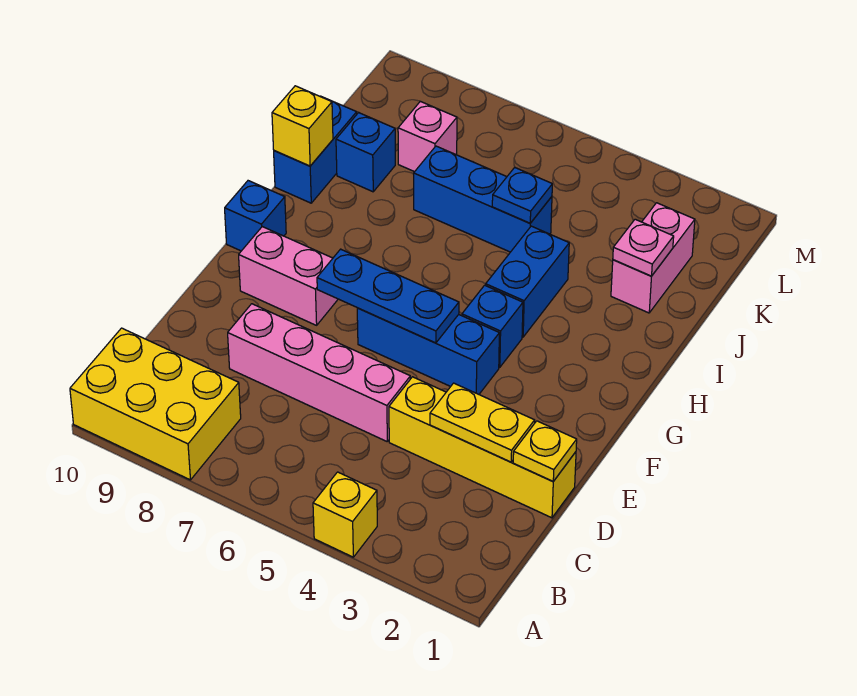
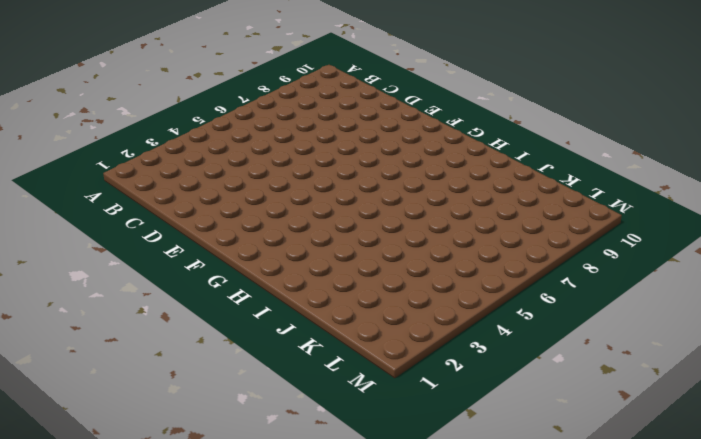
none -> yellow 1x1 brick [313,472,377,557]
none -> yellow 2x3 brick [70,328,241,480]
none -> yellow 1x4 brick [389,377,576,518]

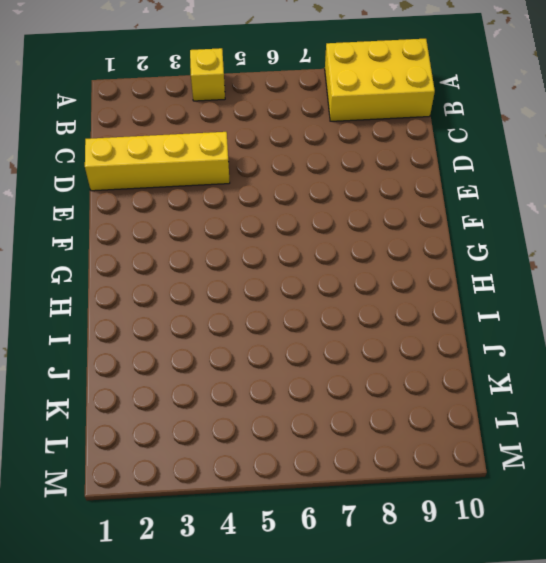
none -> pink 1x4 brick [228,304,410,441]
none -> blue 1x3 brick [357,308,499,394]
none -> pink 1x2 brick [239,227,338,325]

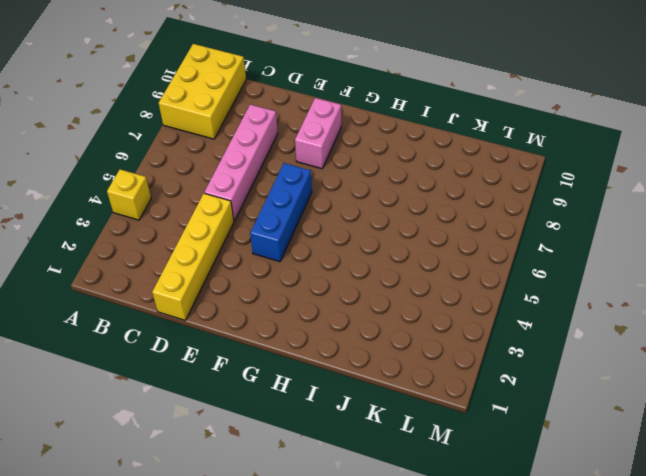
none -> blue 1x1 brick [462,285,523,367]
none -> blue 1x1 brick [225,181,286,251]
none -> blue 1x2 brick [486,226,569,337]

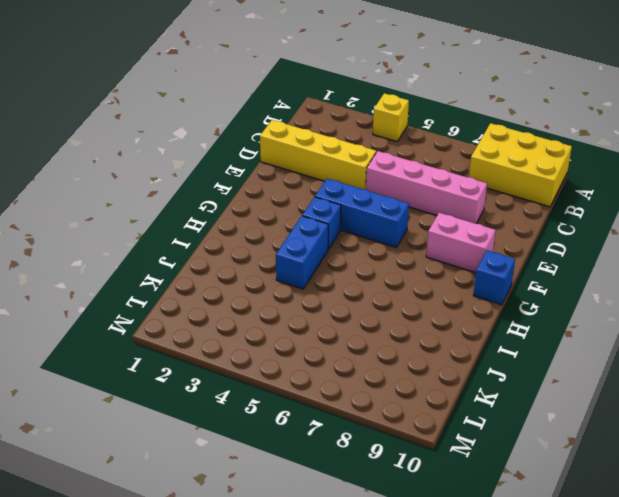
none -> blue 1x2 brick [274,96,357,203]
none -> pink 1x2 brick [611,203,695,313]
none -> blue 1x3 brick [414,146,552,252]

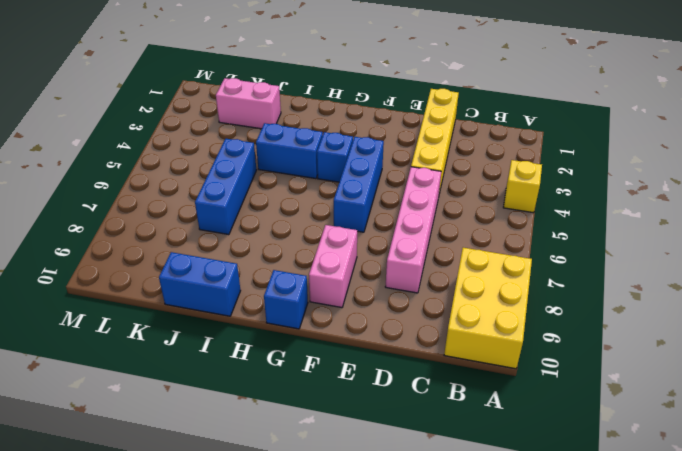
none -> blue 1x1 brick [336,113,395,192]
none -> pink 1x1 brick [398,101,457,172]
none -> yellow 1x1 plate [513,421,577,481]

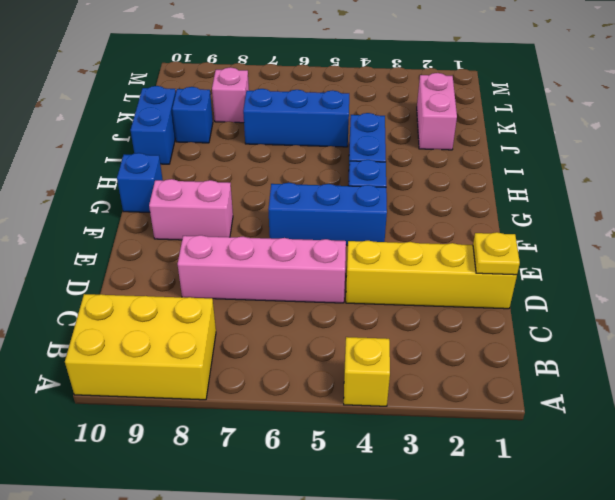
none -> yellow 1x2 plate [430,383,535,462]
none -> blue 1x3 plate [317,249,459,343]
none -> yellow 1x1 brick [272,86,333,166]

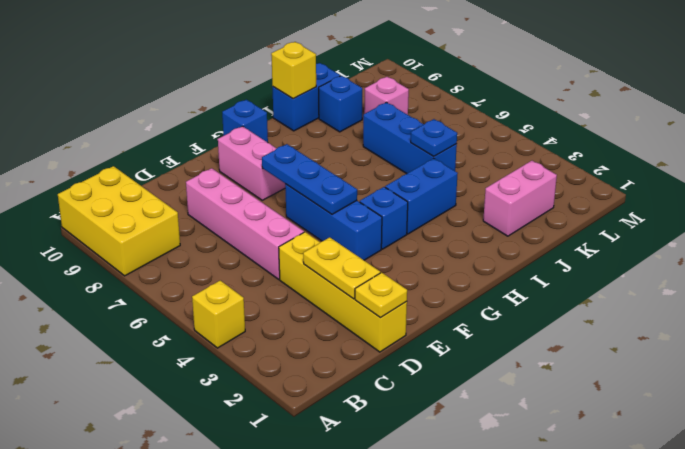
none -> pink 1x1 plate [613,219,674,276]

